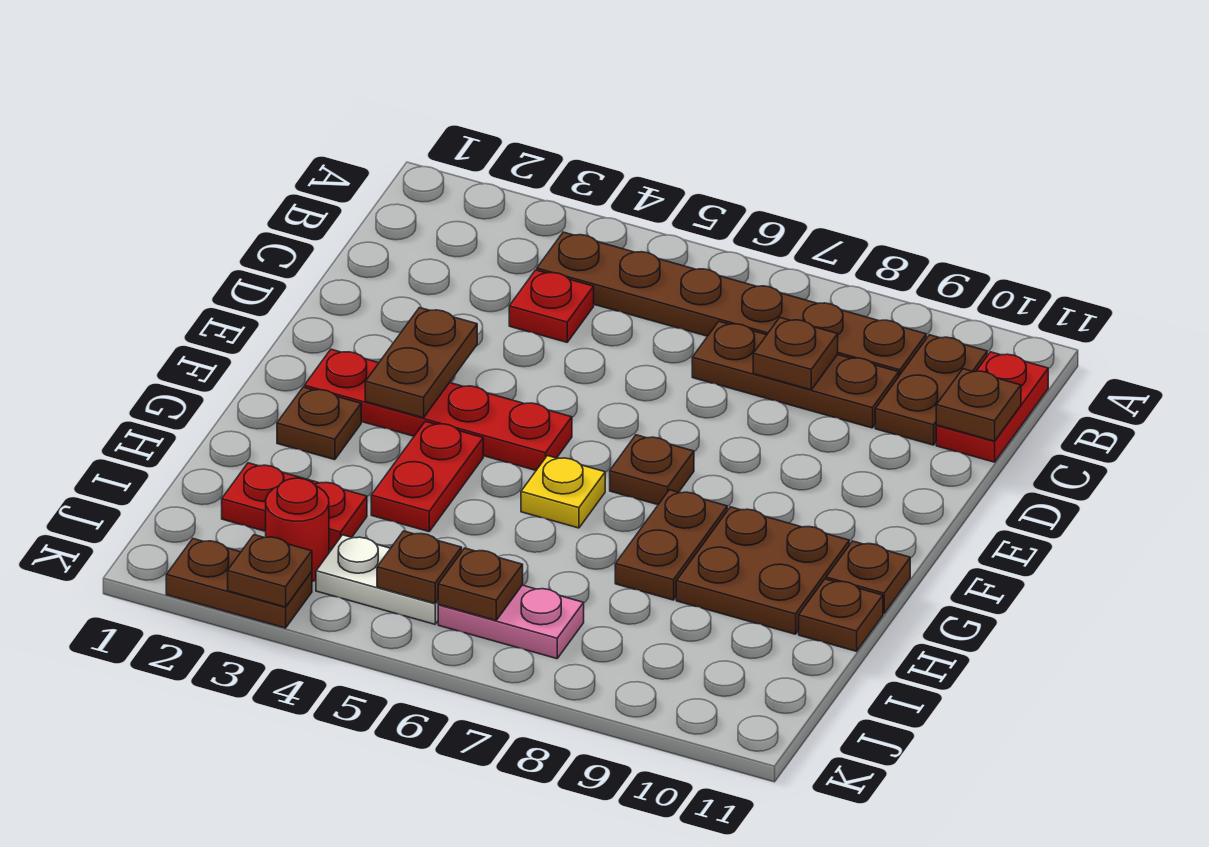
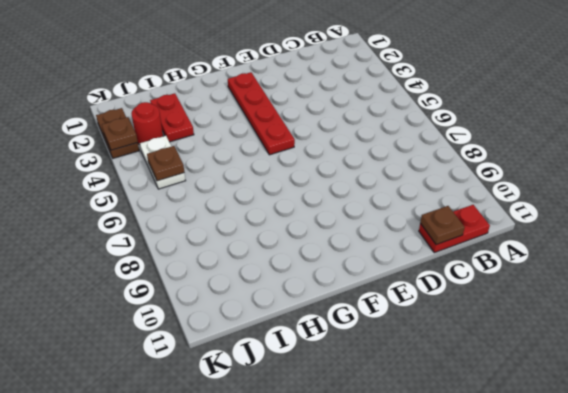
none -> brown 1x6 plate [537,232,926,376]
none -> brown 1x2 plate [875,335,987,445]
none -> red 1x1 plate [509,270,594,342]

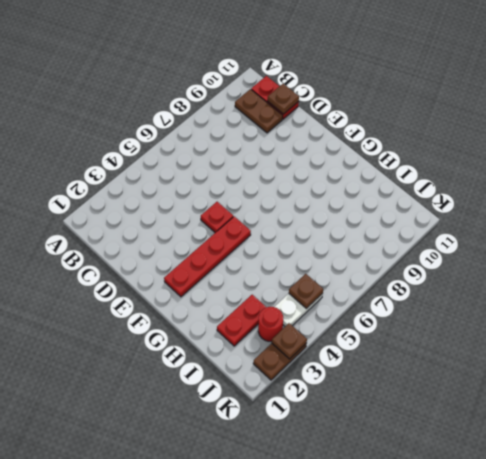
red 1x1 plate [201,202,233,233] -> red 1x1 plate moved to [509,270,594,342]
none -> brown 1x6 plate [537,232,926,376]
none -> brown 1x3 plate [692,321,899,428]
none -> brown 1x1 plate [610,435,694,505]

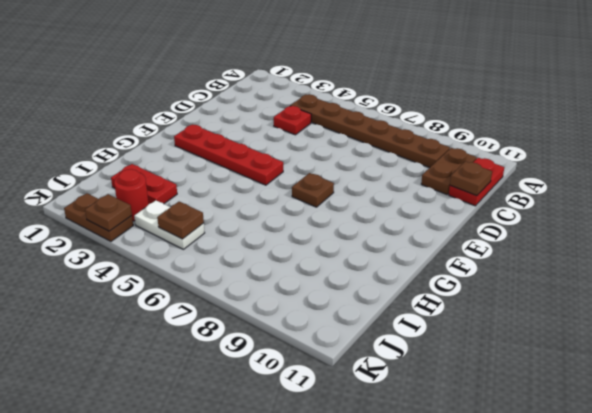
none -> brown 1x3 plate [692,321,899,428]
none -> brown 1x1 plate [277,387,361,460]
none -> red 1x2 plate [371,421,483,532]

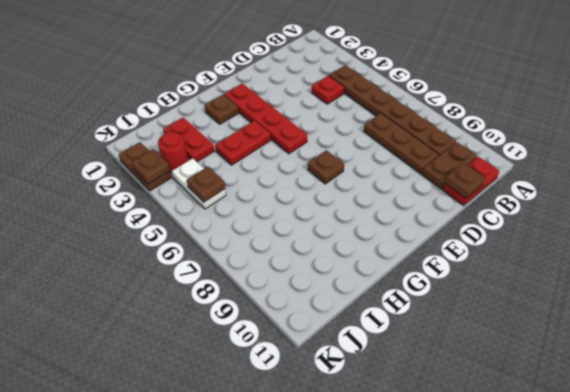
none -> yellow 1x1 plate [521,456,605,528]
none -> brown 1x2 plate [615,490,727,600]
none -> brown 2x2 plate [676,507,849,634]

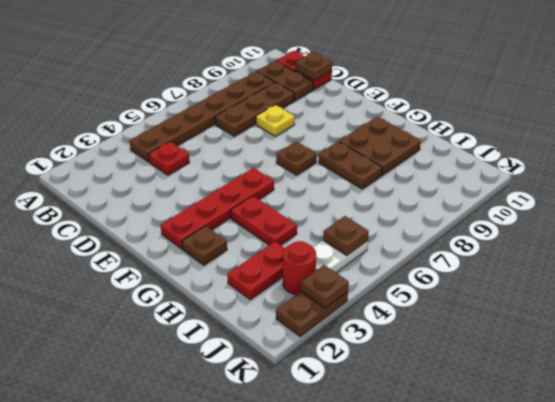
yellow 1x1 plate [256,105,295,136] -> yellow 1x1 plate moved to [521,456,605,528]
none -> brown 1x1 plate [826,541,910,613]
none -> brown 1x1 plate [799,579,883,651]
none -> pink 1x2 plate [438,585,584,659]

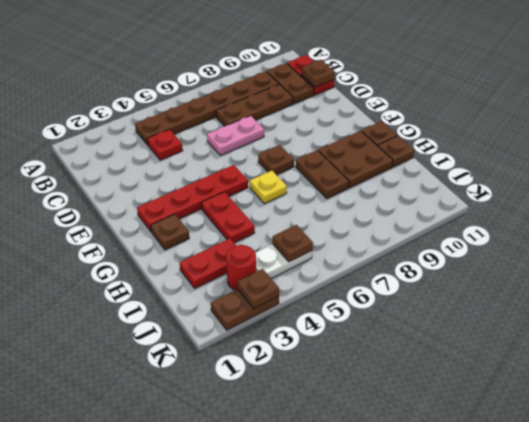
pink 1x2 plate [207,116,264,156] -> pink 1x2 plate moved to [438,585,584,659]
none -> brown 1x1 plate [753,318,838,390]
none -> brown 1x2 plate [365,308,477,418]
none -> brown 1x1 plate [438,548,523,620]

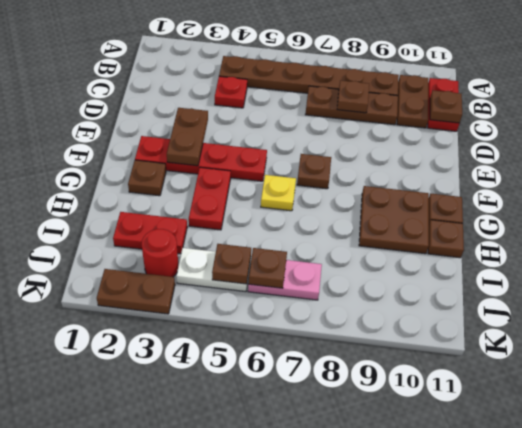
none -> brown 1x2 plate [615,490,727,600]
none -> brown 1x1 plate [228,535,312,607]

